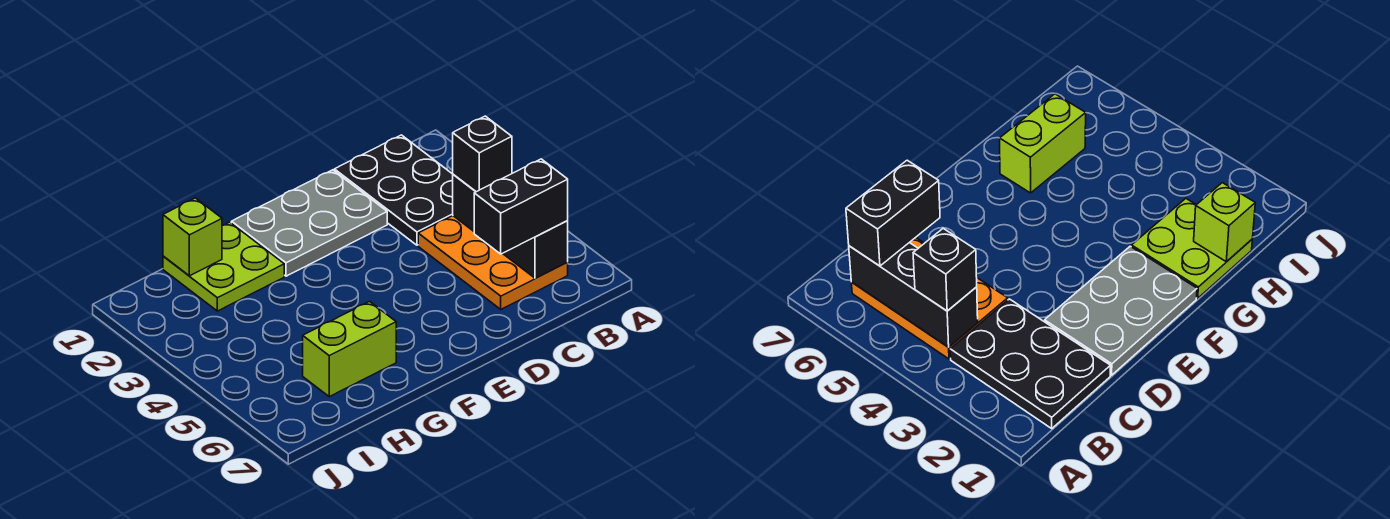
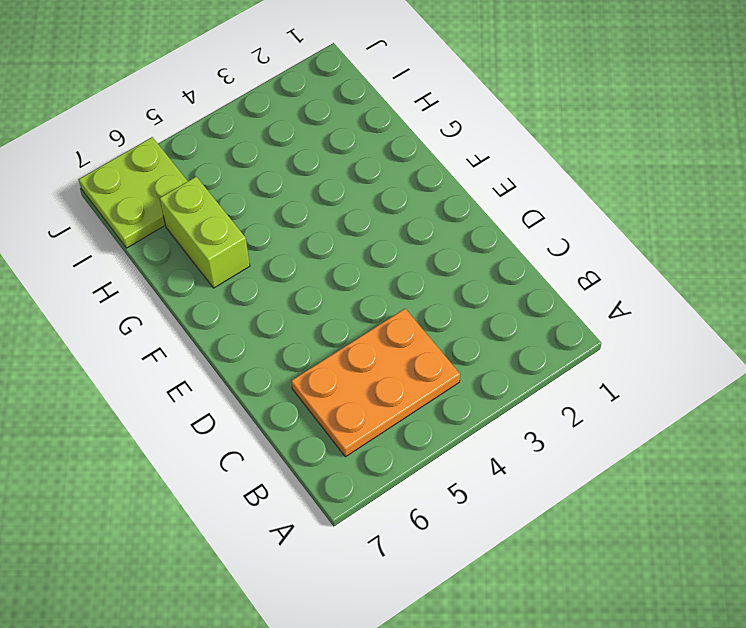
lime 2x2 plate [79,137,188,248] -> lime 2x2 plate moved to [163,222,284,311]
none -> black 2x3 plate [334,135,453,245]
none -> grey 2x3 plate [231,170,387,276]

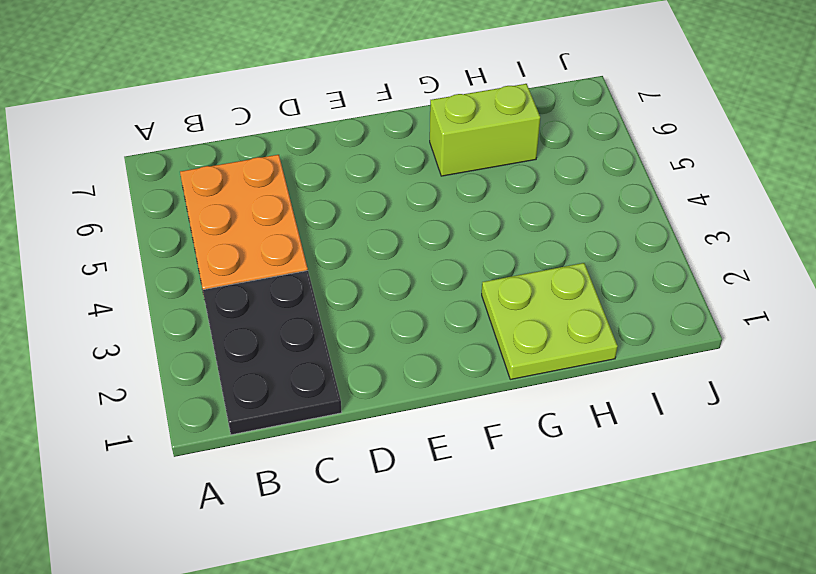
none -> grey 2x3 plate [231,170,387,276]
none -> black 1x3 brick [453,174,568,278]

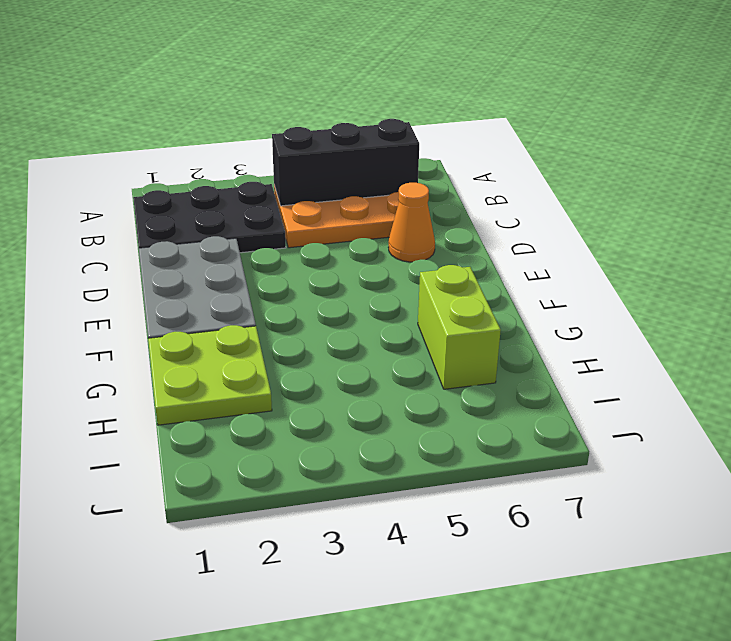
orange 1x1 cone [388,183,435,262] -> none
none -> lime 1x1 brick [163,198,222,276]
none -> black 1x1 brick [453,116,512,192]

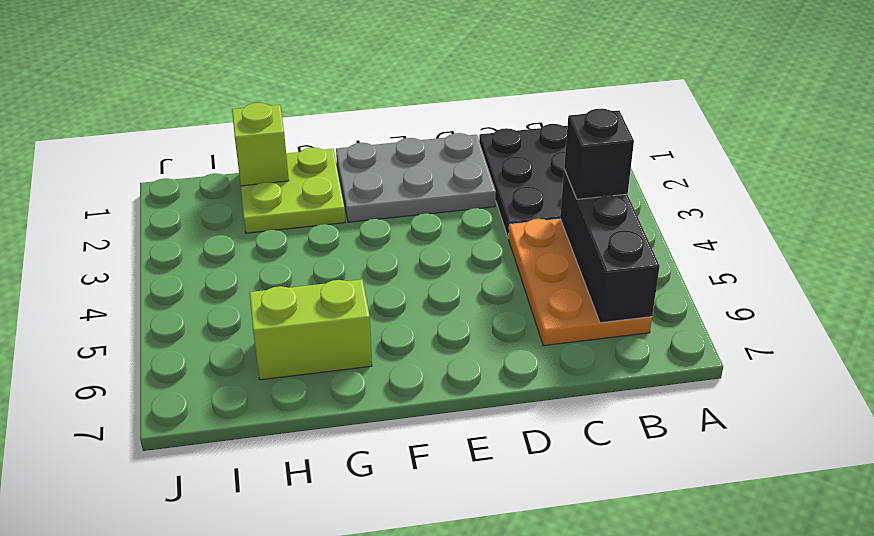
none -> black 1x2 brick [474,159,568,254]

